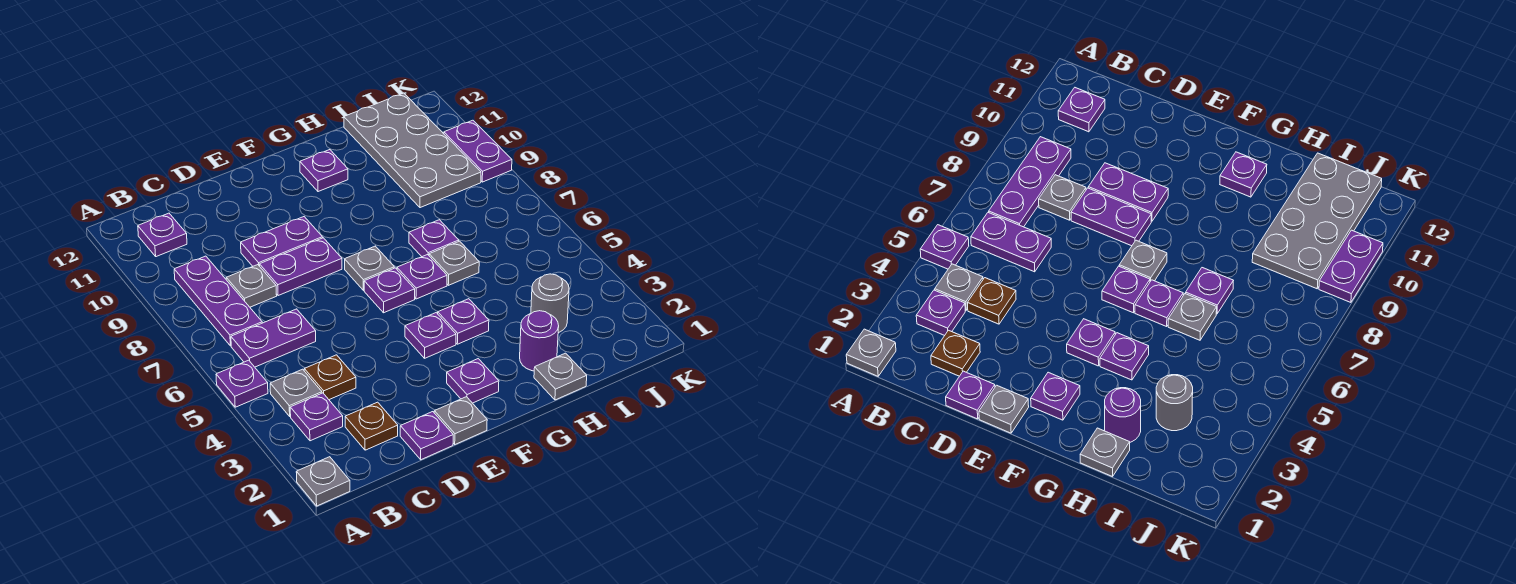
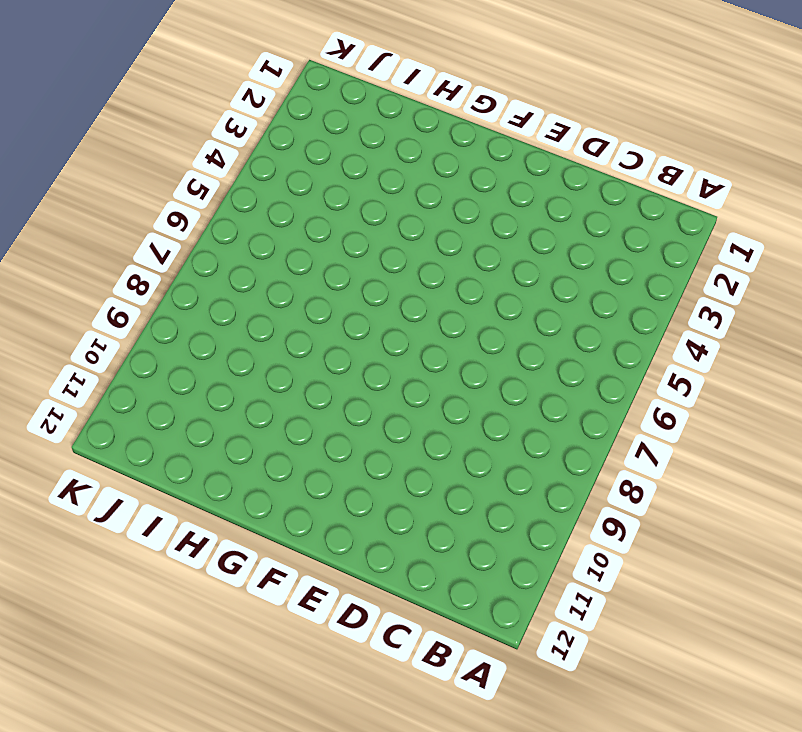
none -> grey 1x1 plate [296,457,350,506]
none -> purple 1x1 plate [216,360,268,407]
none -> purple 1x1 plate [290,393,343,441]

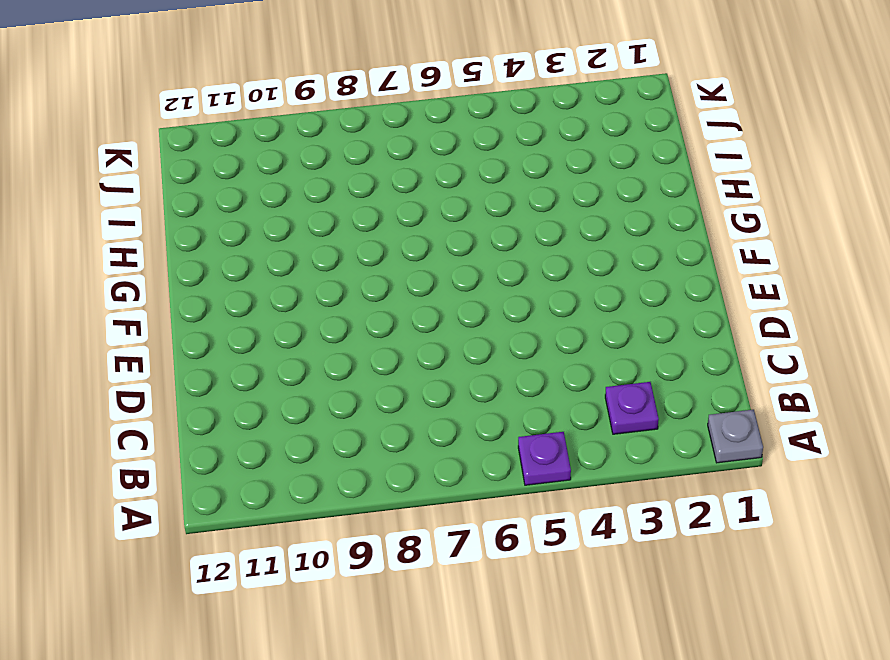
none -> grey 1x1 plate [270,369,322,416]
none -> purple 1x2 plate [231,309,316,367]
none -> purple 1x3 plate [174,256,262,346]

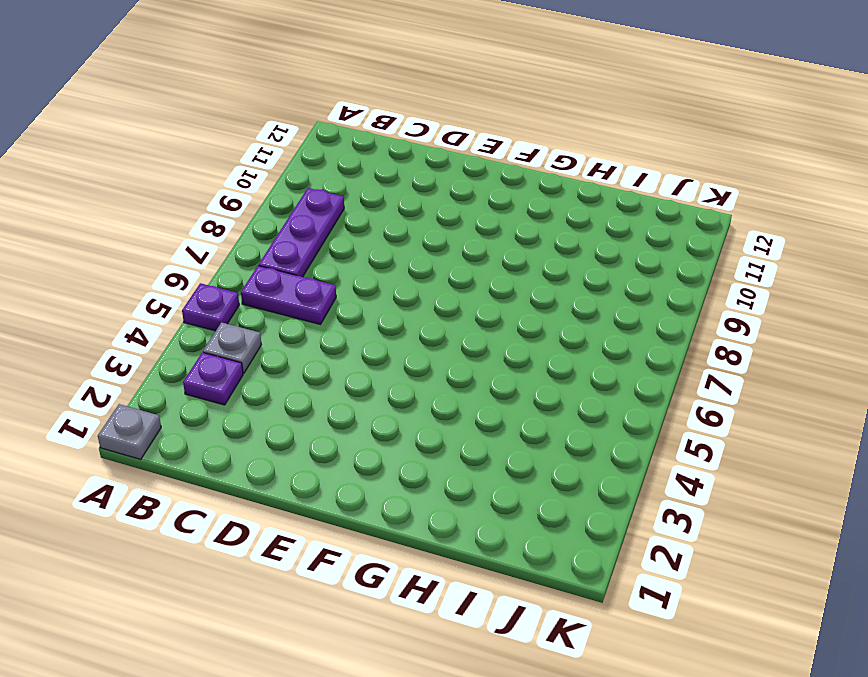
none -> purple 1x1 plate [138,213,187,257]
none -> brown 1x1 plate [345,402,398,450]
none -> brown 1x1 plate [304,355,356,400]

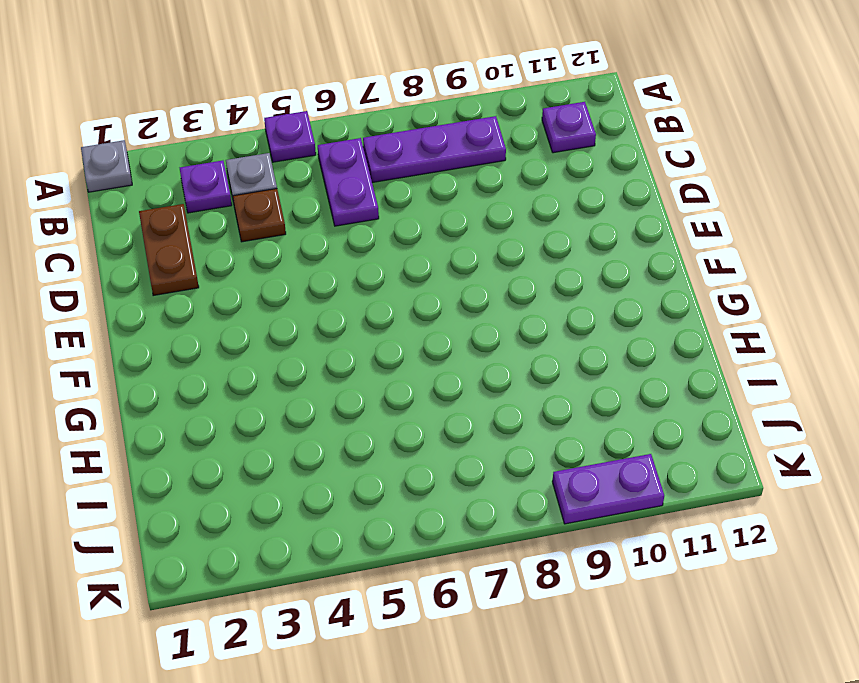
brown 1x2 plate [139,204,199,296] -> brown 1x1 plate [345,402,398,450]
none -> grey 1x1 plate [226,265,277,307]
none -> purple 1x1 plate [400,412,453,460]
none -> purple 1x2 plate [260,238,342,296]

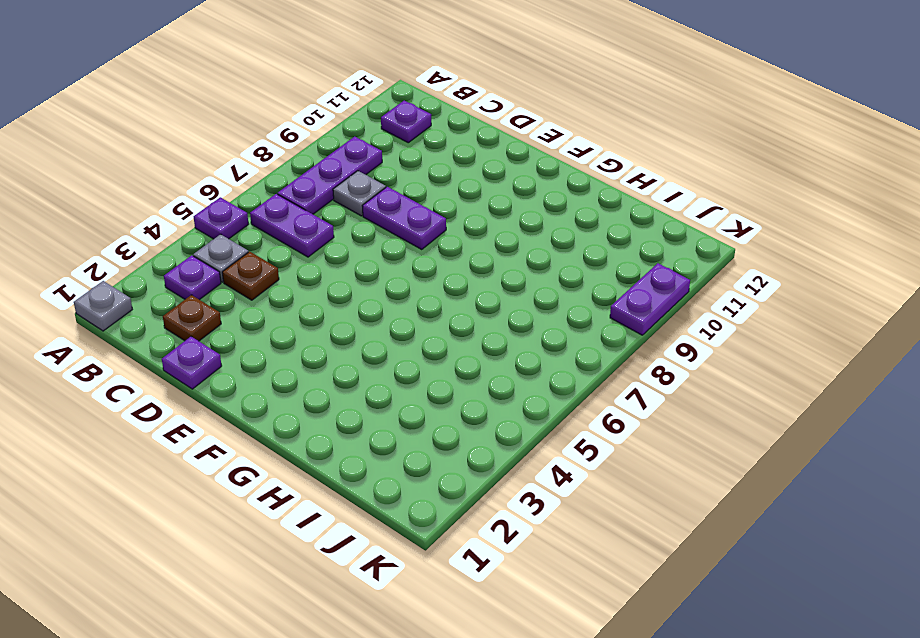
none -> purple 1x2 plate [241,217,323,266]
none -> grey 1x1 plate [434,397,487,444]
none -> purple 1x1 plate [447,359,499,403]

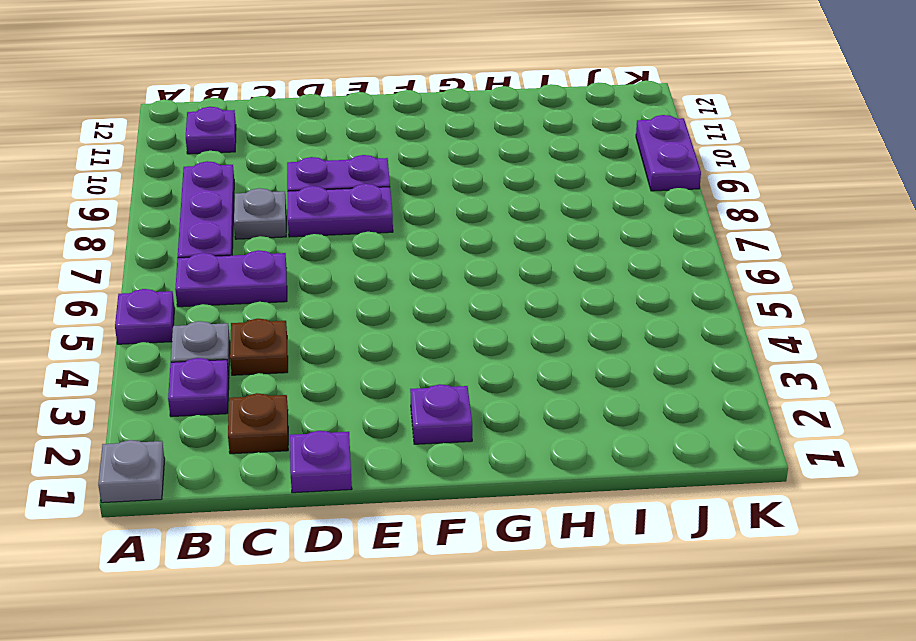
none -> grey 1x1 plate [434,397,487,444]
none -> purple 1x1 plate [405,313,456,358]
none -> purple 1x1 plate [364,268,415,313]

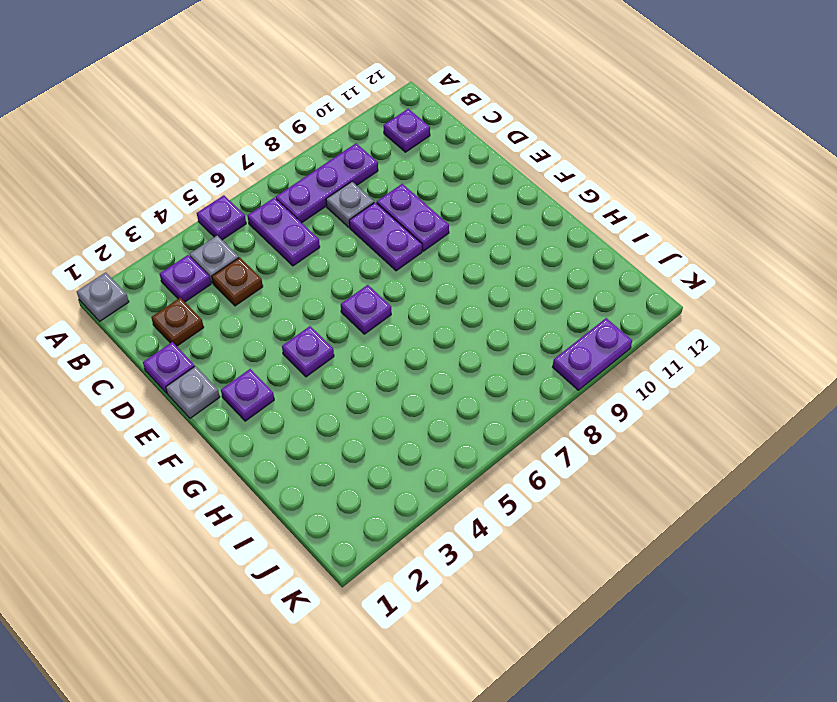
none -> grey 1x1 plate [345,246,394,290]
none -> purple 1x1 plate [438,299,489,344]
none -> purple 1x1 plate [397,255,447,299]

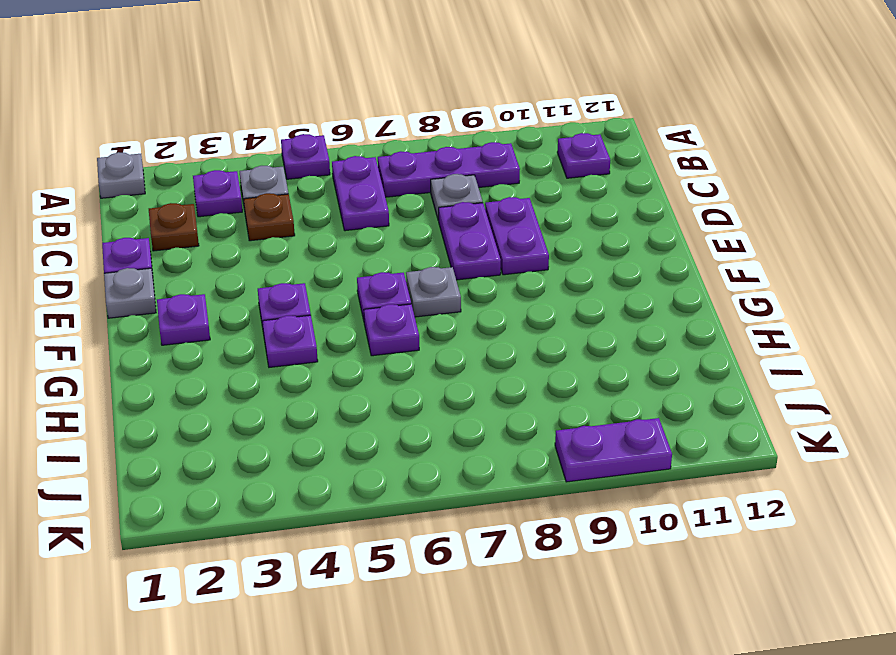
none -> purple 1x1 plate [300,150,348,192]
none -> grey 1x1 plate [534,353,587,400]
none -> purple 1x1 round brick [520,311,559,371]

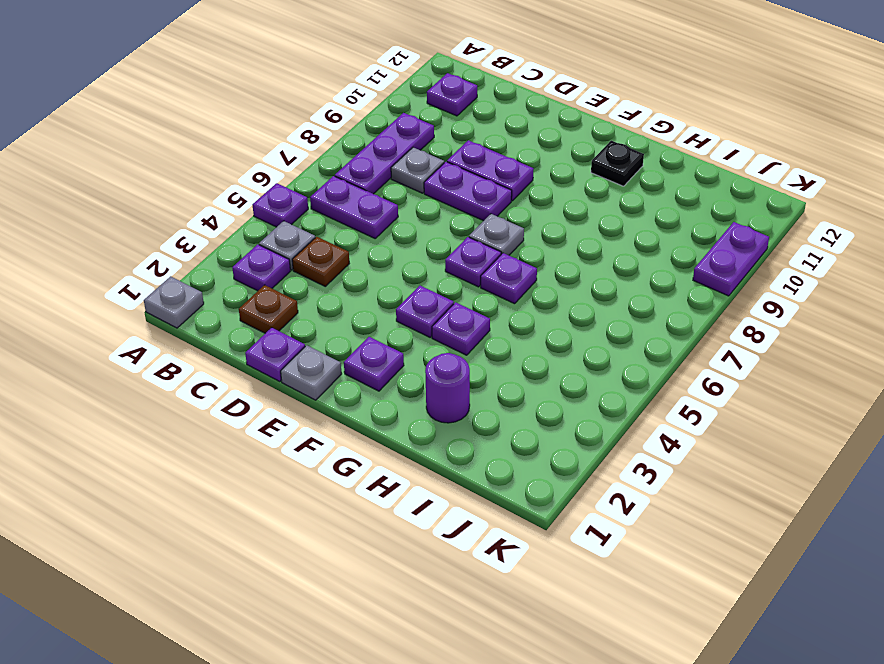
black 1x1 plate [591,141,644,186] -> purple 1x1 plate [300,150,348,192]
none -> grey 1x1 plate [534,353,587,400]
none -> grey 1x1 plate [429,241,479,285]
none -> purple 1x1 plate [409,220,459,257]

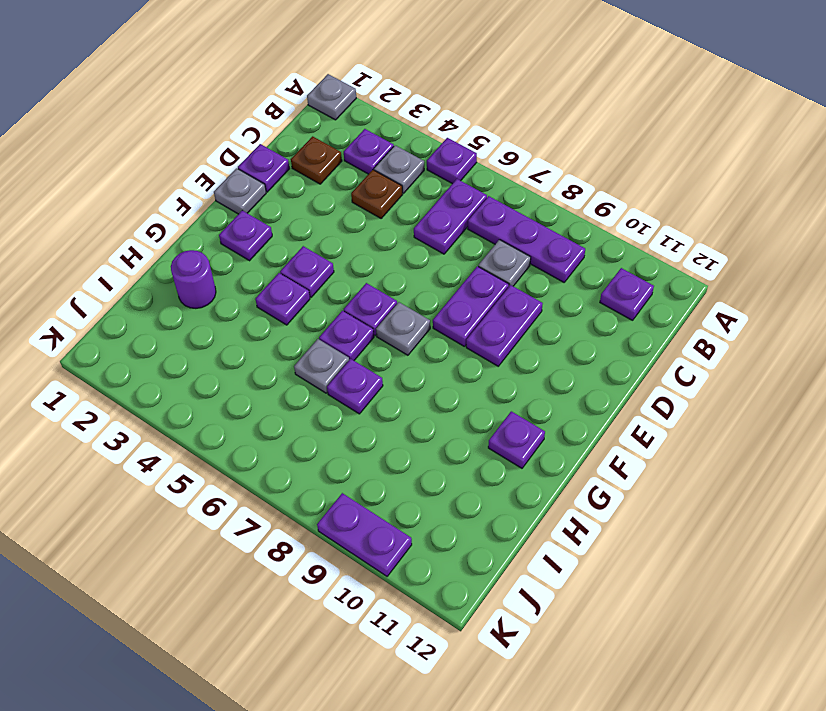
none -> grey 1x1 plate [534,353,587,400]
none -> grey 1x1 round brick [531,274,569,333]
none -> grey 2x4 plate [344,93,481,208]

